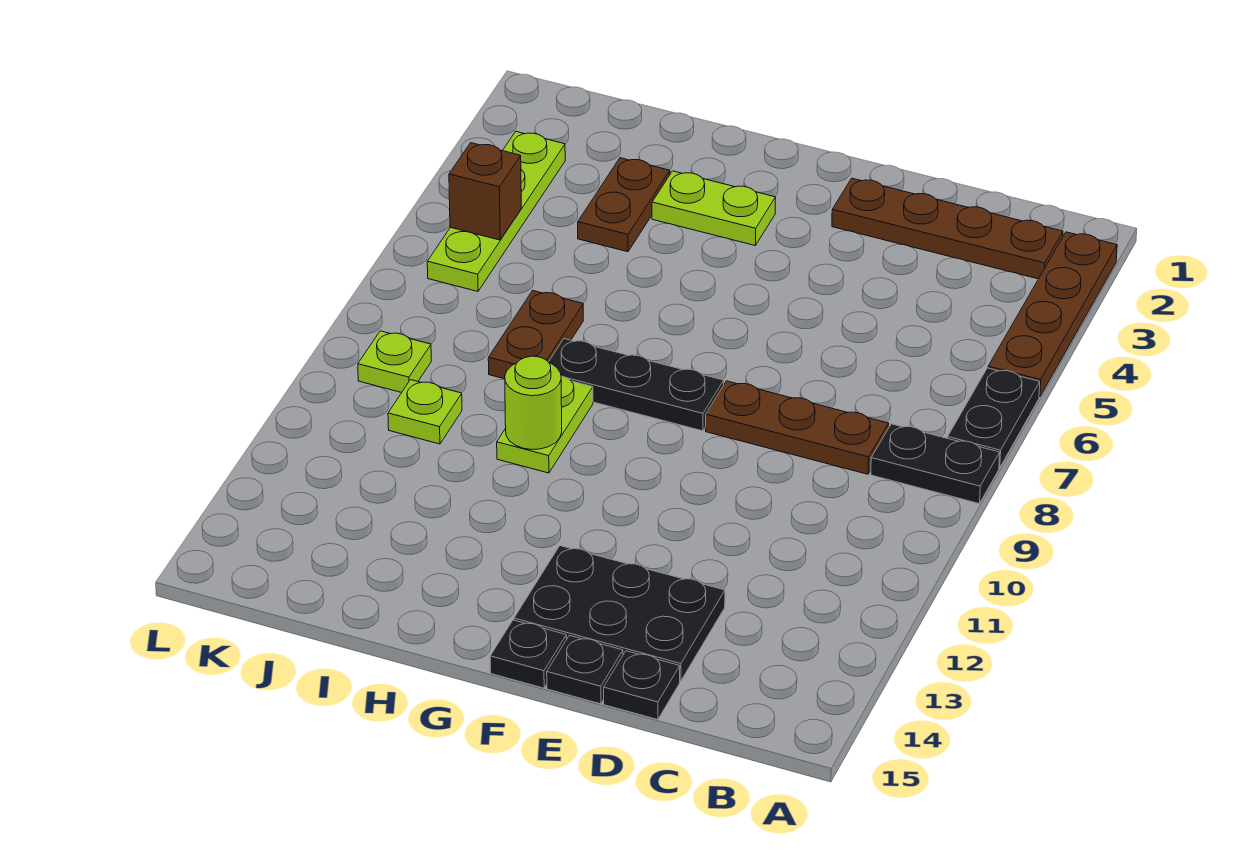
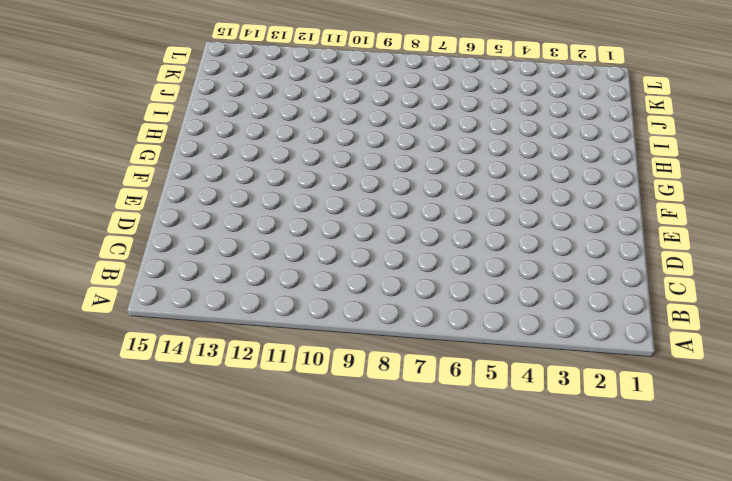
none -> brown 1x4 plate [988,232,1117,397]
none -> black 1x2 plate [948,368,1040,468]
none -> black 1x2 plate [871,424,1000,504]

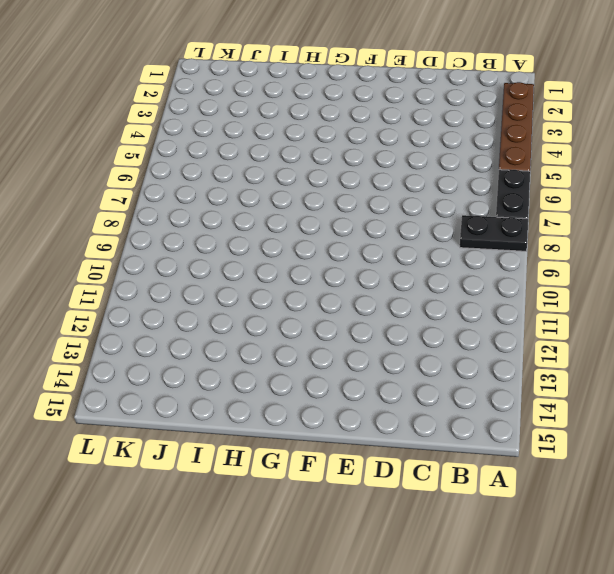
none -> brown 1x4 plate [832,178,1063,279]
none -> brown 1x3 plate [706,381,889,474]
none -> black 2x3 plate [514,546,725,681]

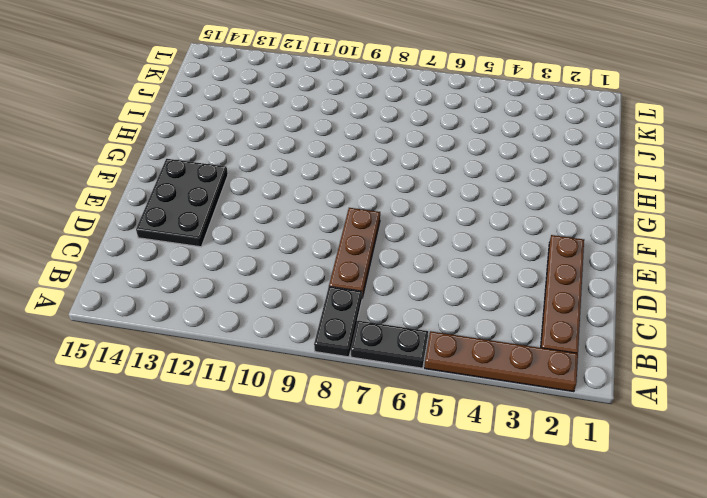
none -> black 1x1 plate [604,651,680,720]
none -> black 1x1 plate [547,635,623,704]
none -> black 1x3 plate [549,339,724,431]

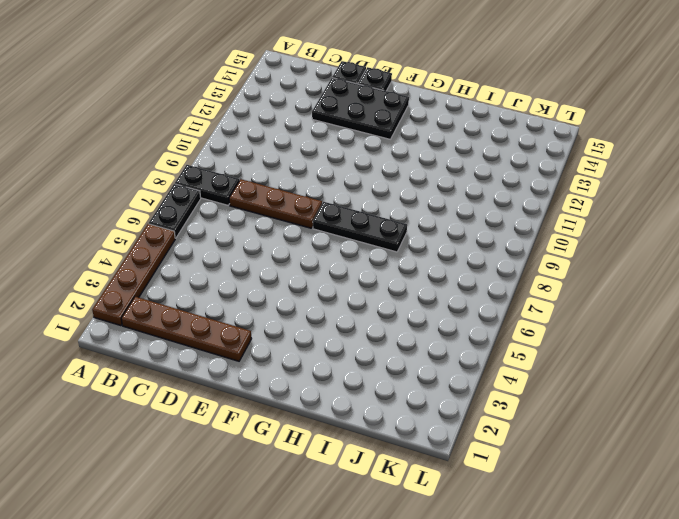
none -> black 1x1 plate [490,620,567,688]
none -> lime 1x2 plate [652,171,776,245]
none -> lime 1x2 plate [497,376,593,473]

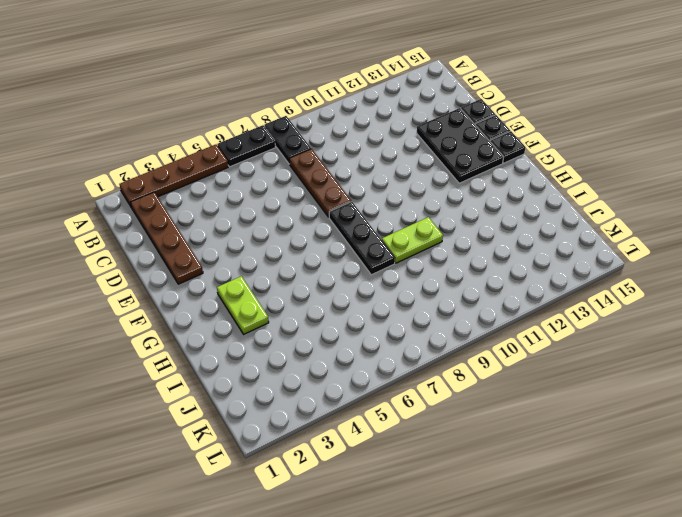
none -> brown 1x2 plate [578,158,670,252]
none -> brown 1x2 plate [488,291,583,379]
none -> lime 1x1 plate [388,380,462,444]

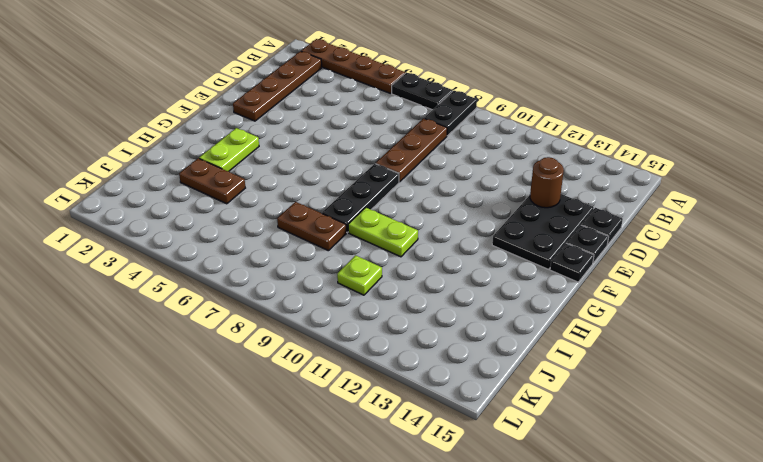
brown 1x1 round brick [530,157,564,208] -> none
none -> lime 1x4 plate [427,132,565,291]
none -> lime 1x1 plate [358,331,431,393]
none -> lime 1x1 round brick [505,356,562,450]

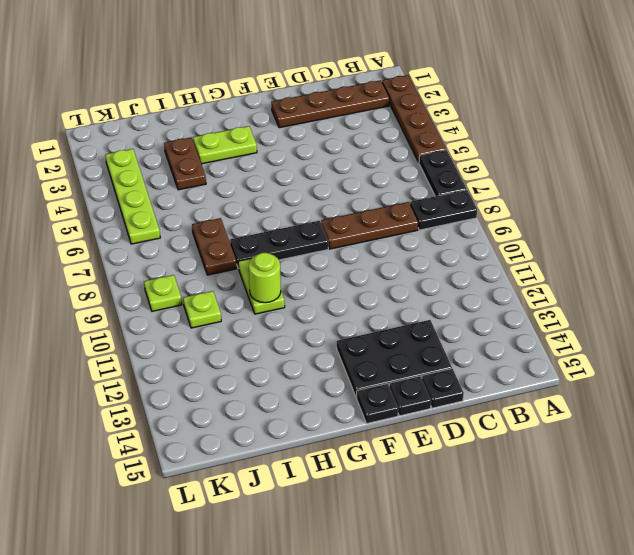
none -> brown 1x1 brick [449,143,521,240]

